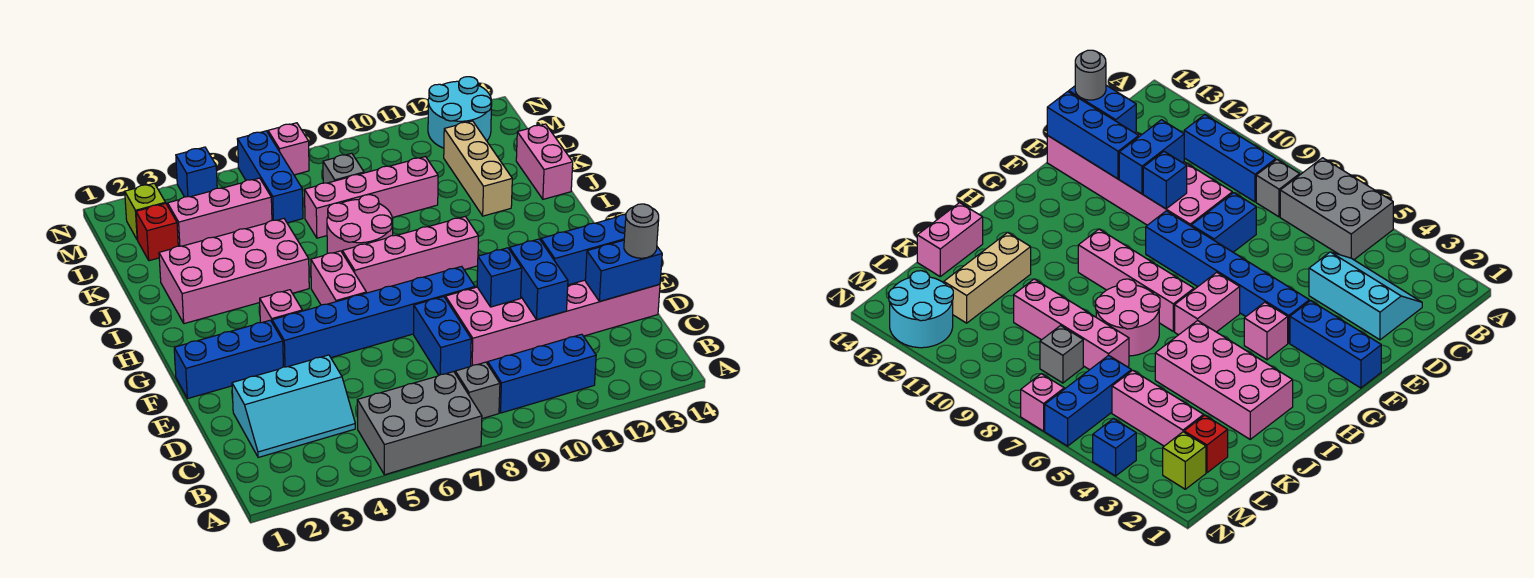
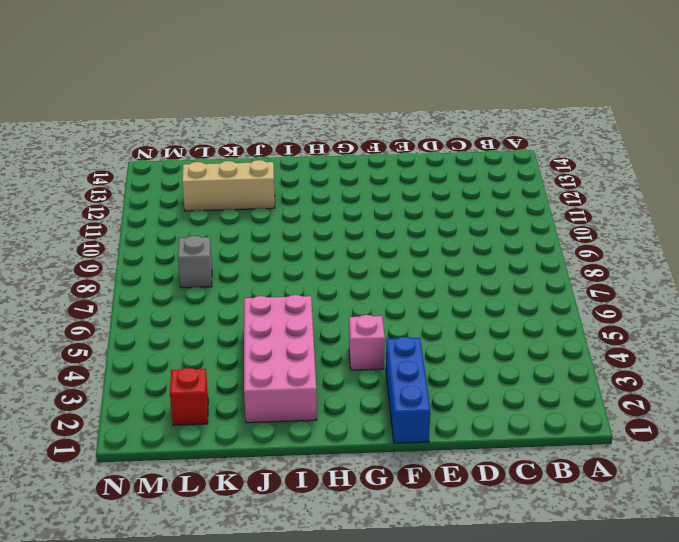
none -> grey 2x3 brick [357,372,482,475]
none -> grey 1x1 brick [455,362,500,419]
none -> blue 1x3 brick [488,334,596,413]

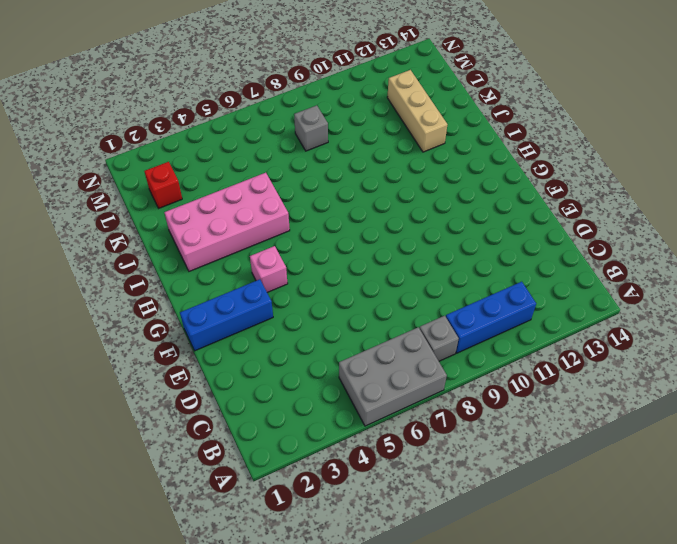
none -> cyan 2x3 slope [232,355,355,457]
none -> blue 1x2 brick [414,297,471,375]
none -> pink 2x6 brick [446,280,660,366]

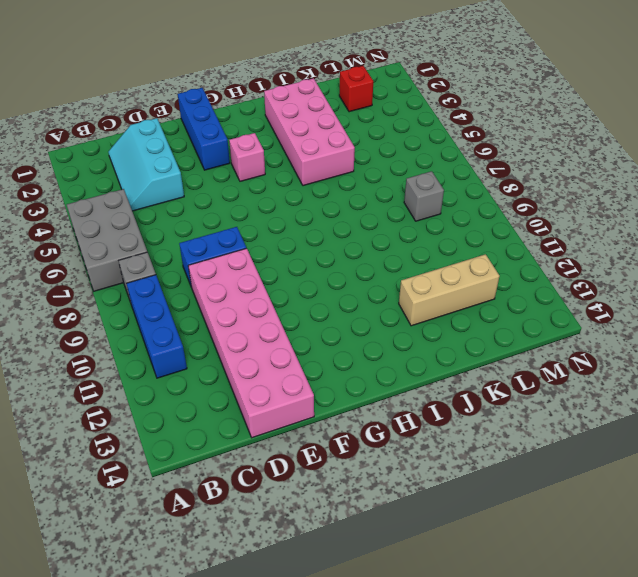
none -> blue 1x6 brick [272,266,475,367]
none -> pink 1x2 brick [311,251,366,305]
none -> pink 1x4 brick [342,216,479,293]

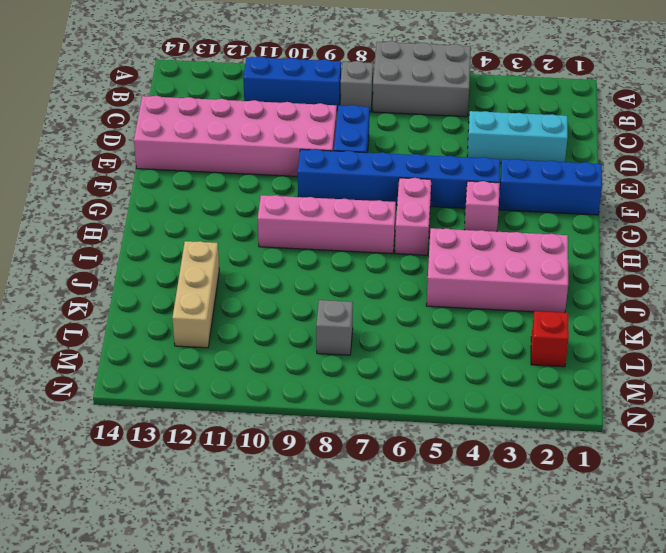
none -> pink 2x2 round brick [327,195,393,253]
none -> pink 1x2 brick [516,124,573,199]
none -> pink 1x4 brick [305,157,438,238]

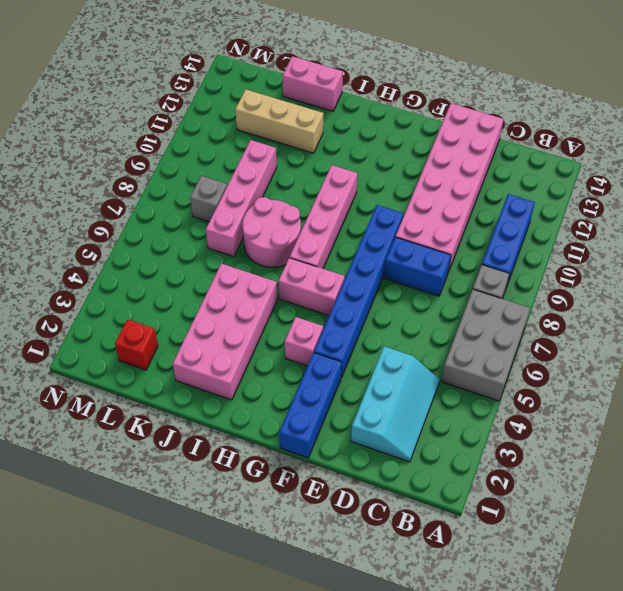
none -> pink 1x3 brick [168,178,272,246]
none -> blue 1x3 brick [237,131,303,223]
none -> lime 1x1 brick [125,183,165,240]

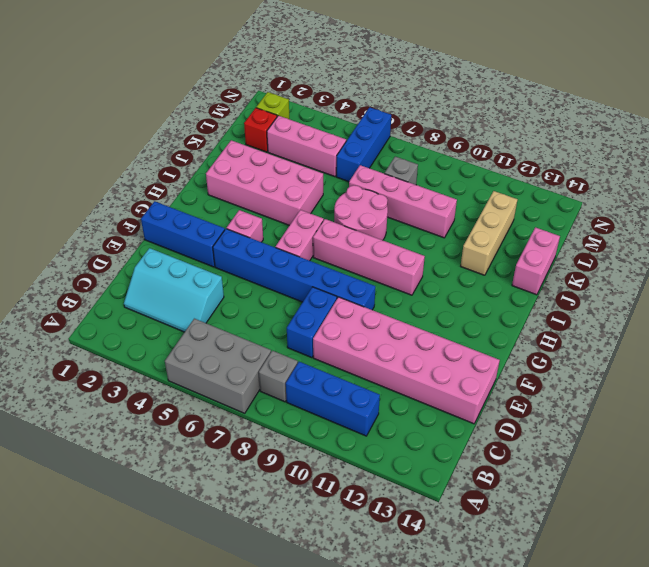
none -> cyan 2x2 round brick [428,77,492,148]
none -> blue 1x1 brick [176,147,217,197]
none -> pink 1x1 brick [268,123,309,175]

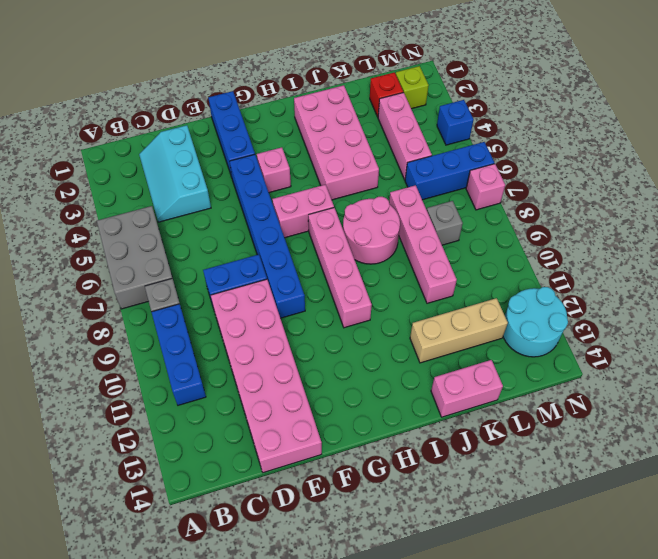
none -> blue 1x2 brick [509,239,568,320]
none -> blue 1x2 brick [585,240,662,301]
none -> blue 1x1 brick [477,248,522,307]

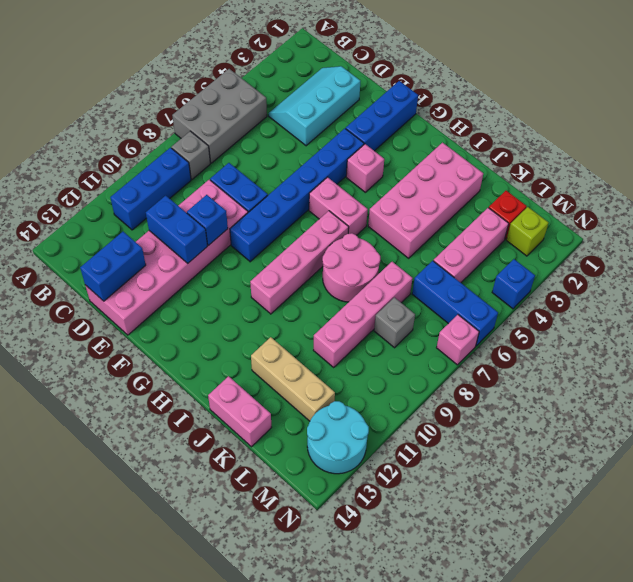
none -> blue 1x3 brick [541,215,626,285]
none -> grey 1x1 round brick [624,204,659,258]

